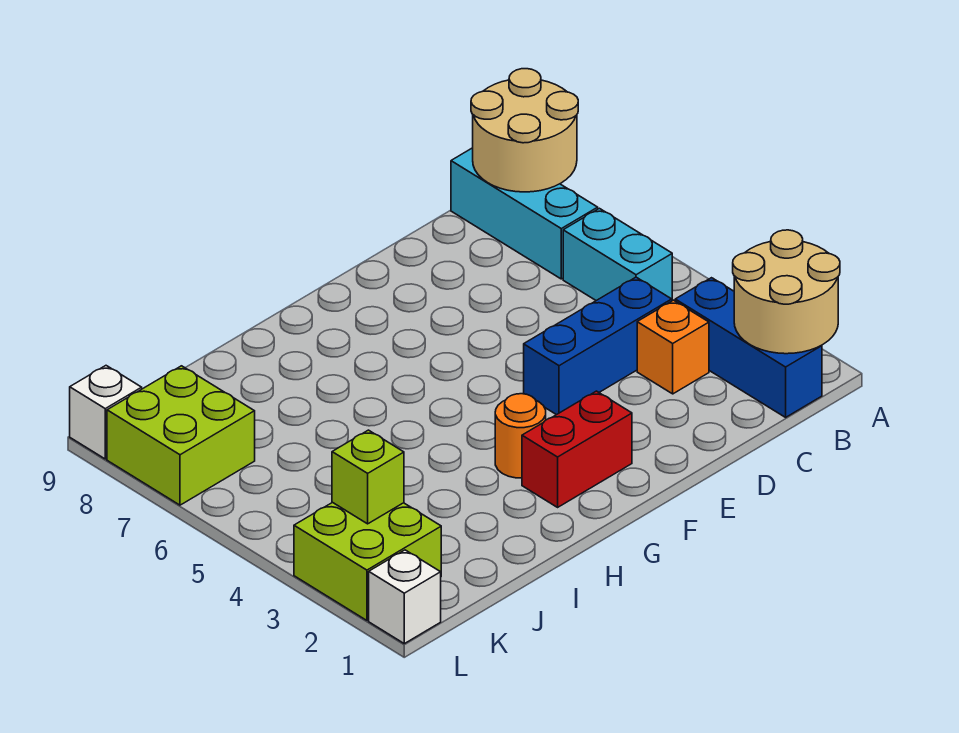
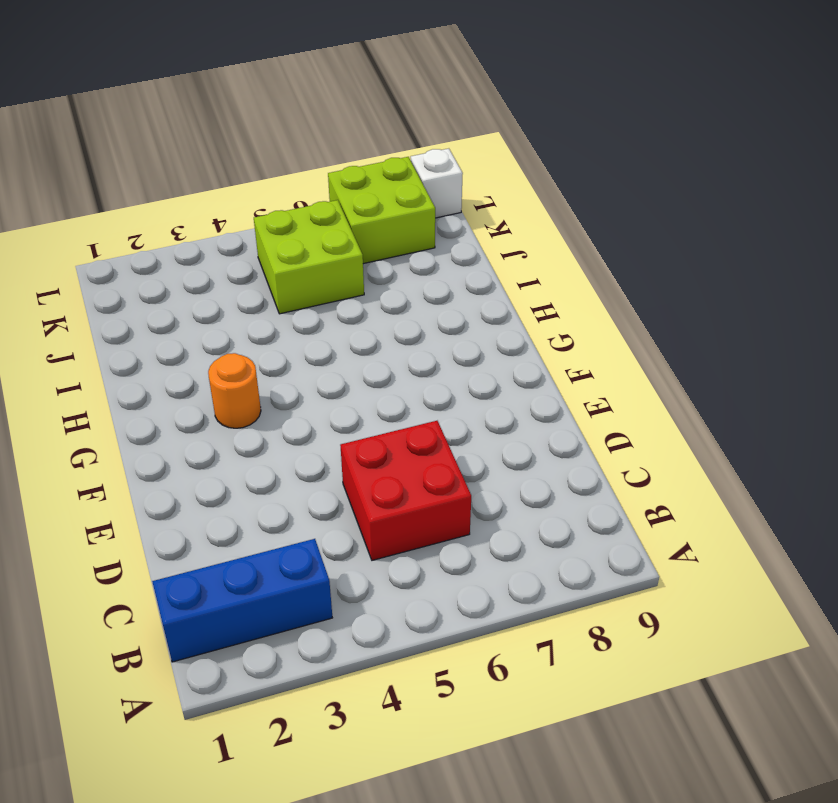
red 2x2 brick [340,421,471,560] -> none
lime 2x2 brick [254,200,364,314] -> lime 2x2 brick moved to [294,502,441,620]
none -> cyan 1x2 brick [563,208,672,301]
none -> cyan 1x3 brick [451,148,598,279]
none -> orange 1x1 brick [637,300,709,394]

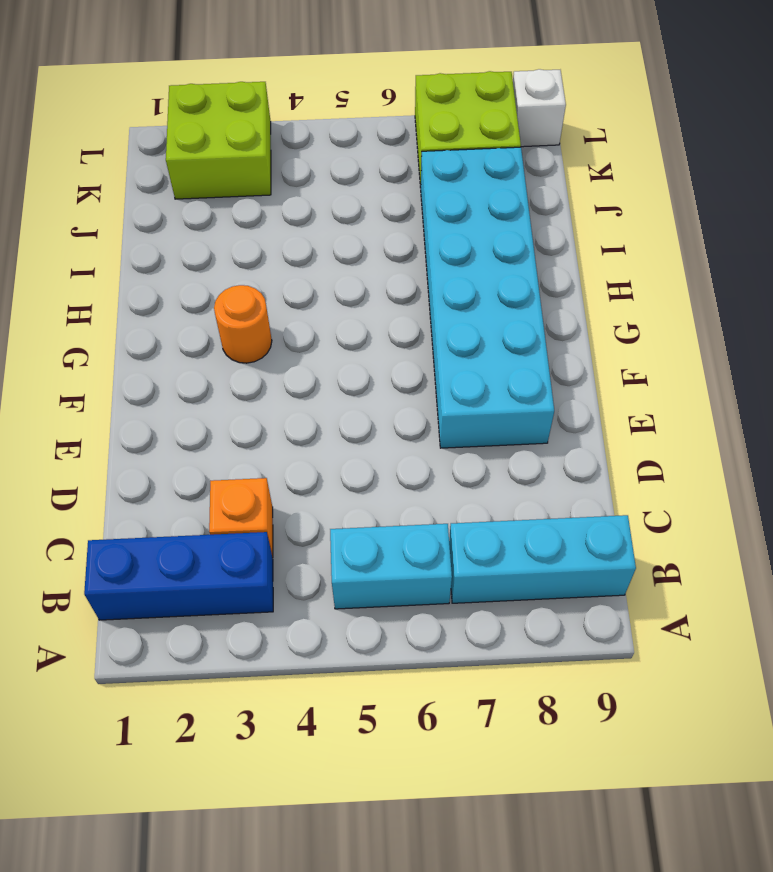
cyan 2x6 brick [421,147,554,448] -> none
none -> blue 1x3 brick [524,277,672,415]
none -> red 1x2 brick [522,391,632,507]
none -> white 1x1 brick [369,550,441,644]

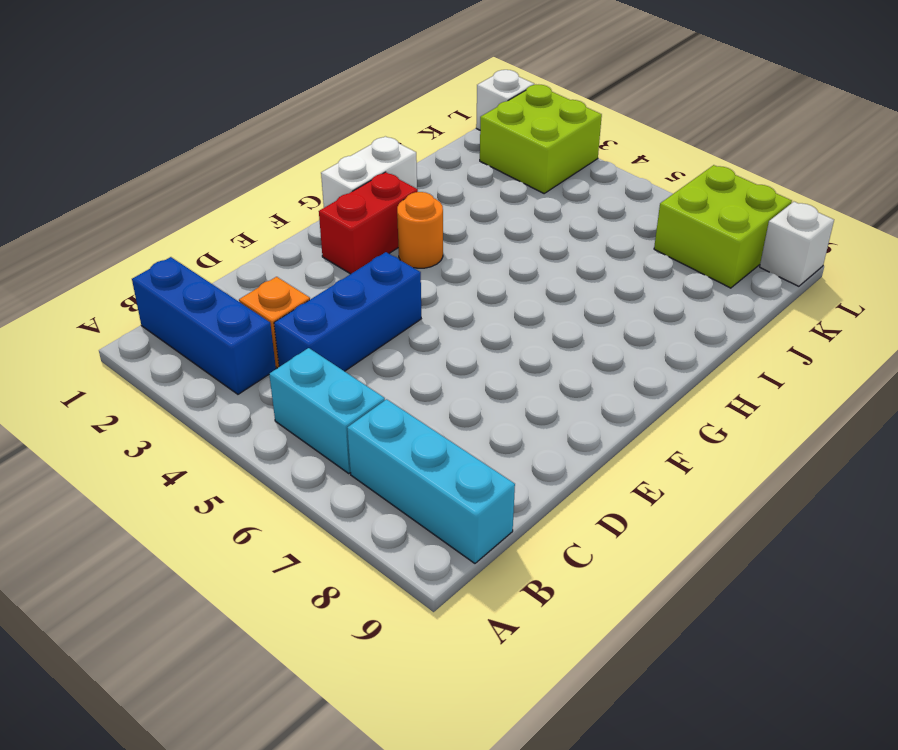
white 1x2 brick [321,136,417,208] -> none
none -> tan 2x2 round brick [733,230,840,354]
none -> tan 2x2 round brick [471,69,578,192]
none -> lime 1x1 brick [332,430,404,524]

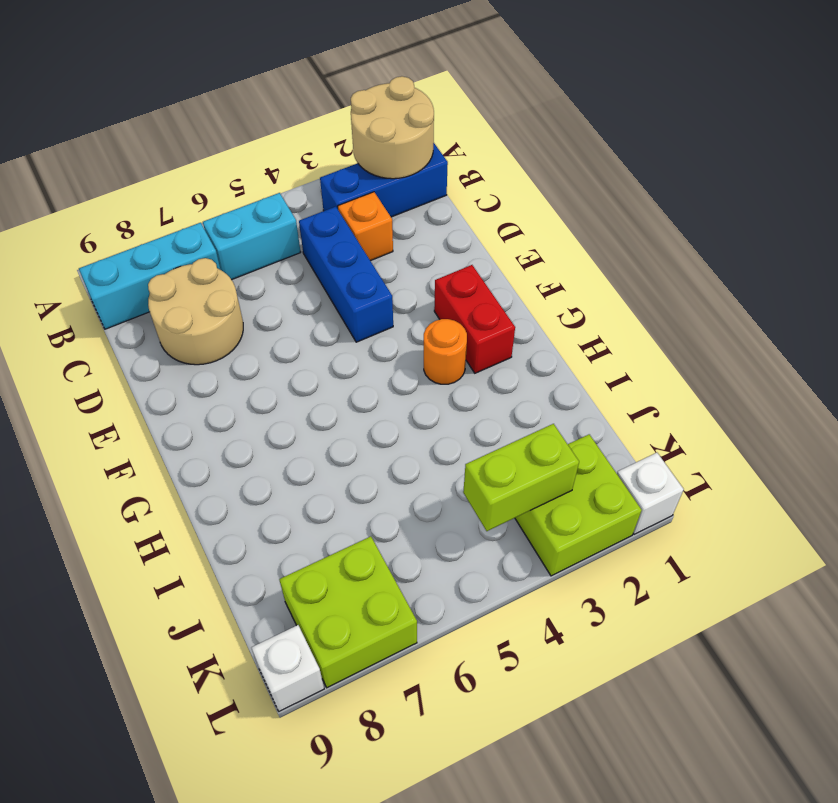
tan 2x2 round brick [148,258,243,365] -> tan 2x2 round brick moved to [471,69,578,192]
lime 1x2 brick [463,424,579,531] -> lime 1x1 brick [332,430,404,524]

